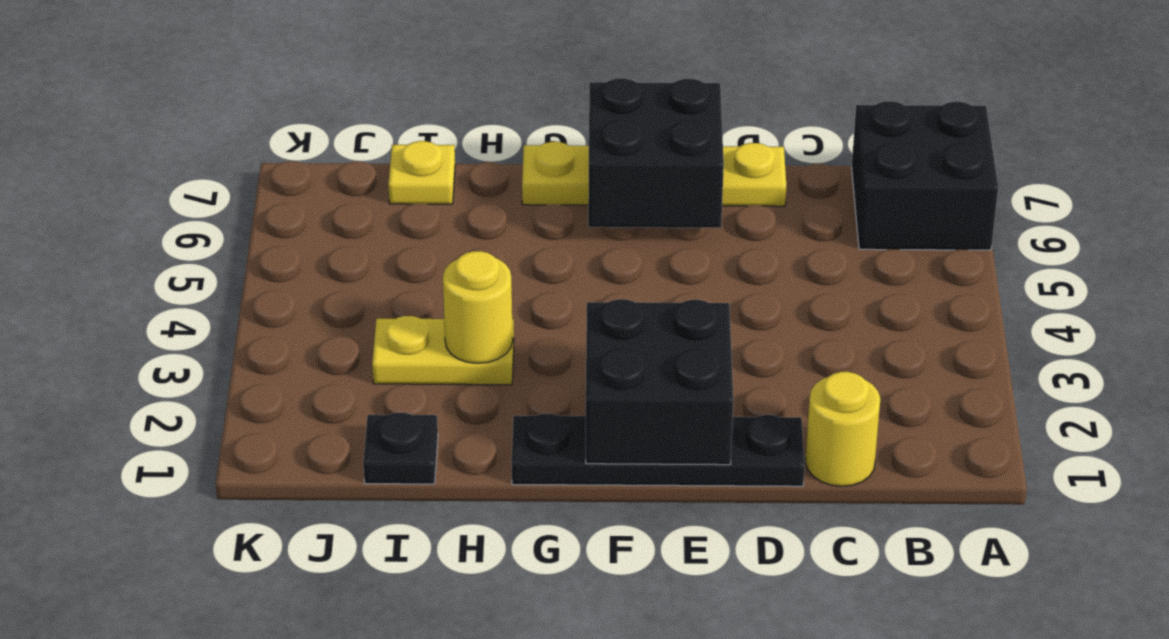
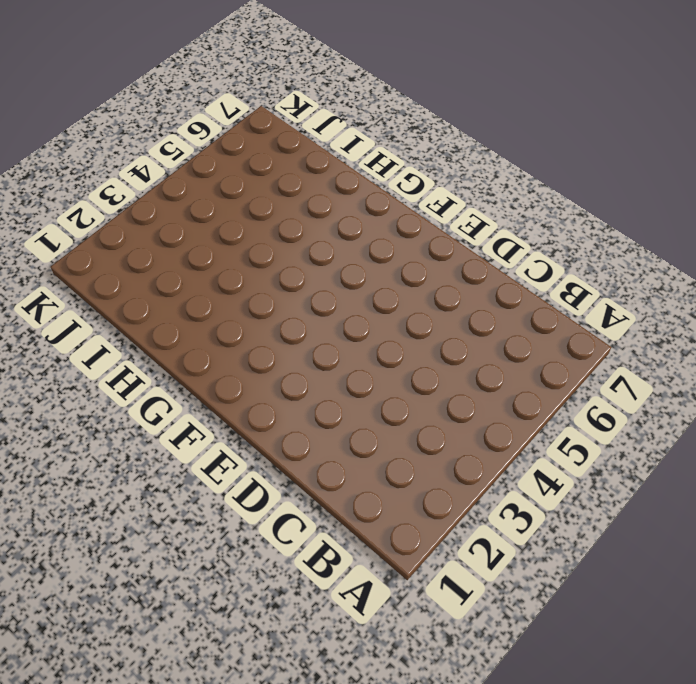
none -> black 2x2 brick [852,101,998,250]
none -> yellow 1x1 round brick [805,372,880,486]

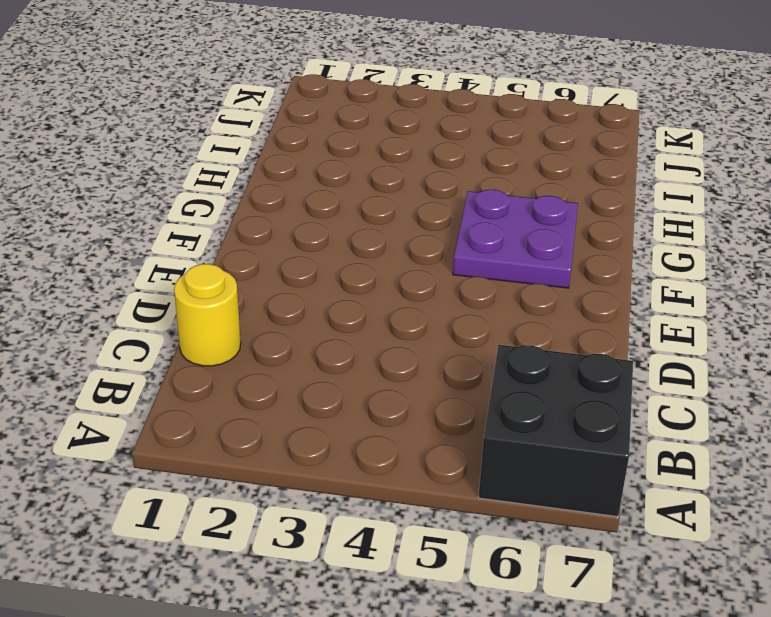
purple 2x2 plate [453,190,578,288] -> none
none -> black 1x4 plate [512,414,805,486]
none -> yellow 1x4 plate [522,142,786,206]

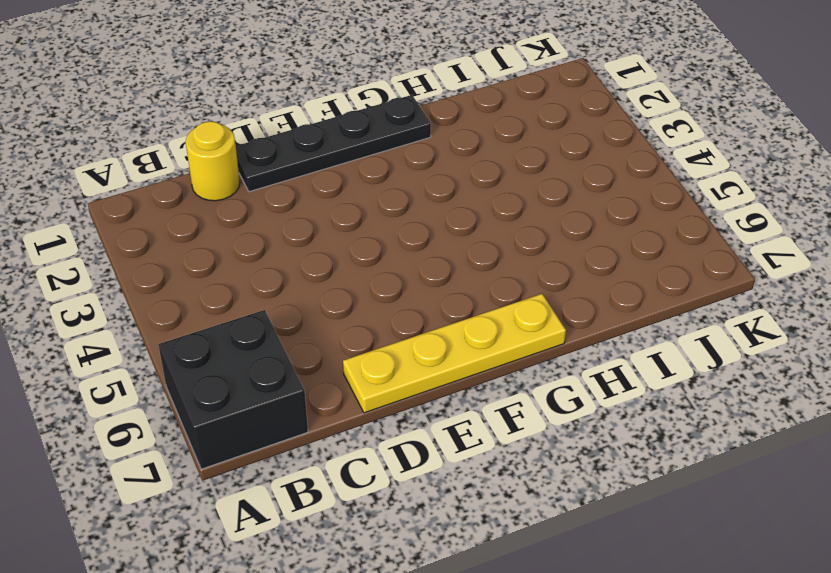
none -> yellow 1x2 plate [372,316,514,385]
none -> black 1x1 plate [363,413,438,484]

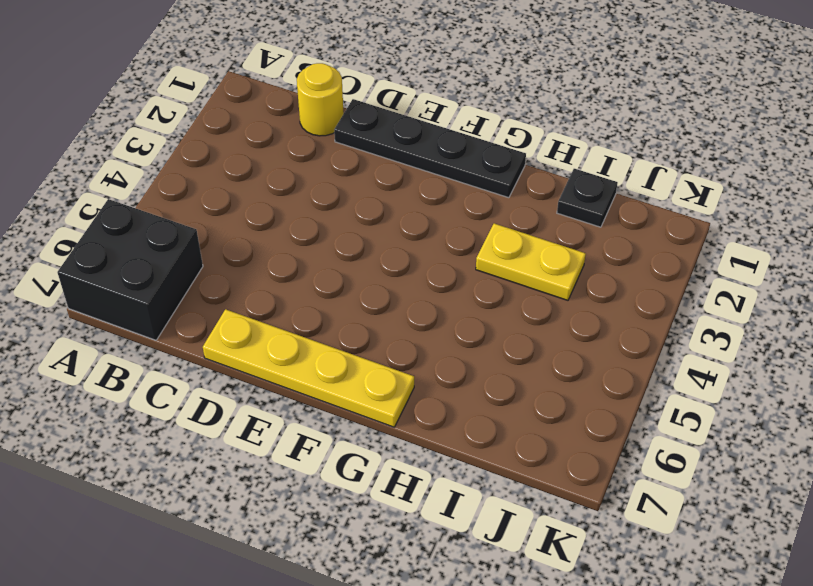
none -> yellow 1x1 plate [388,141,455,204]
none -> black 2x2 brick [586,299,733,465]

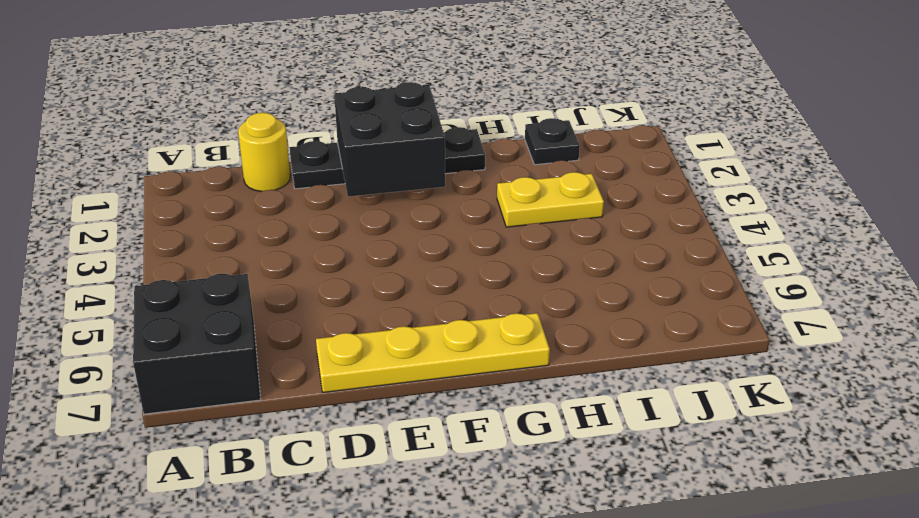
none -> yellow 1x1 plate [388,141,455,204]
none -> black 2x2 brick [588,78,724,228]

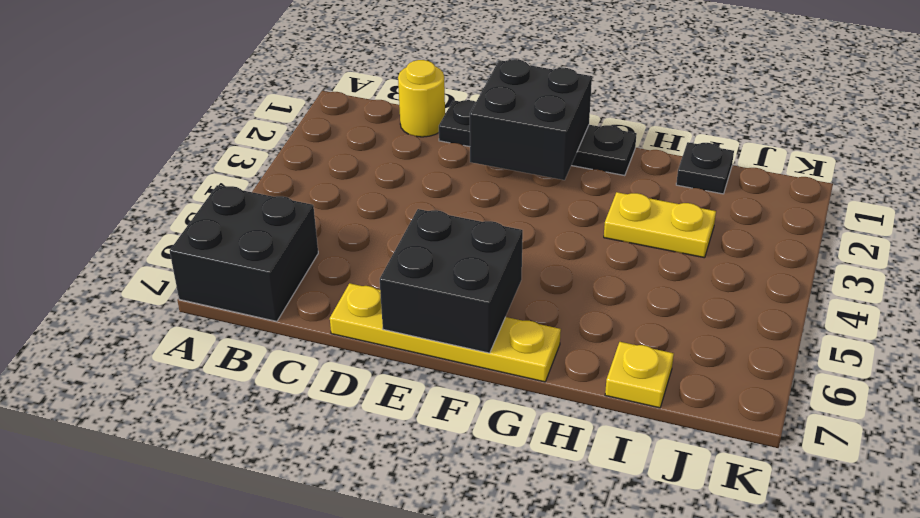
none -> yellow 1x1 round brick [443,251,513,363]

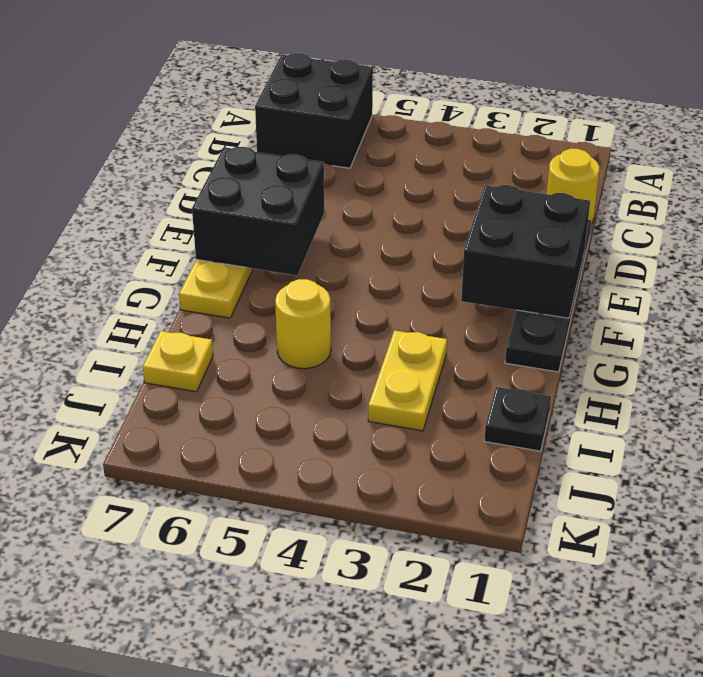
yellow 1x1 round brick [275,279,331,369] -> yellow 1x1 round brick moved to [443,251,513,363]

